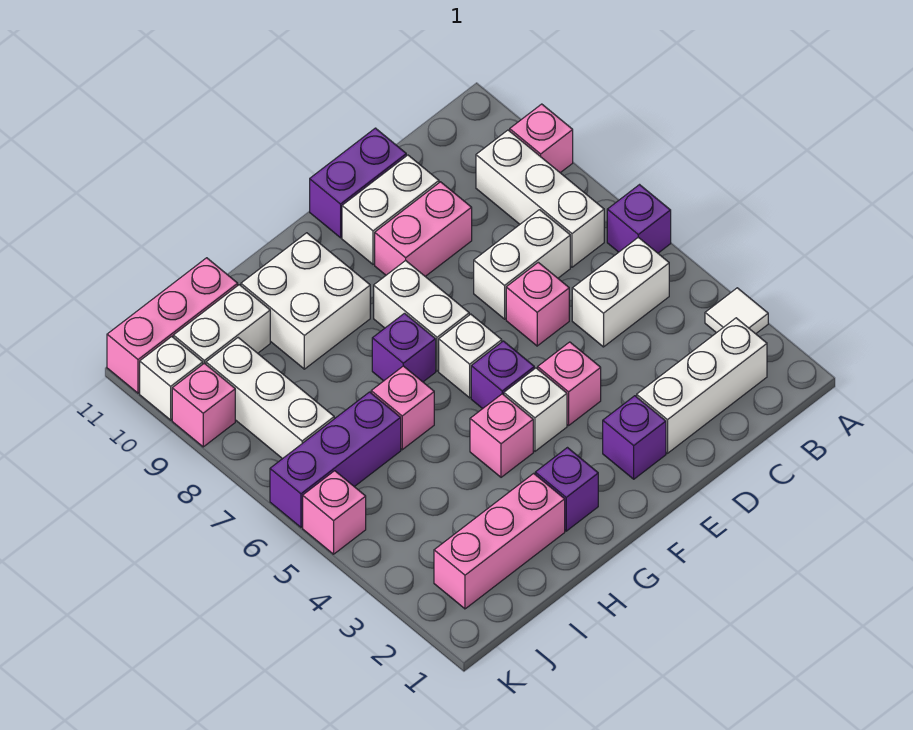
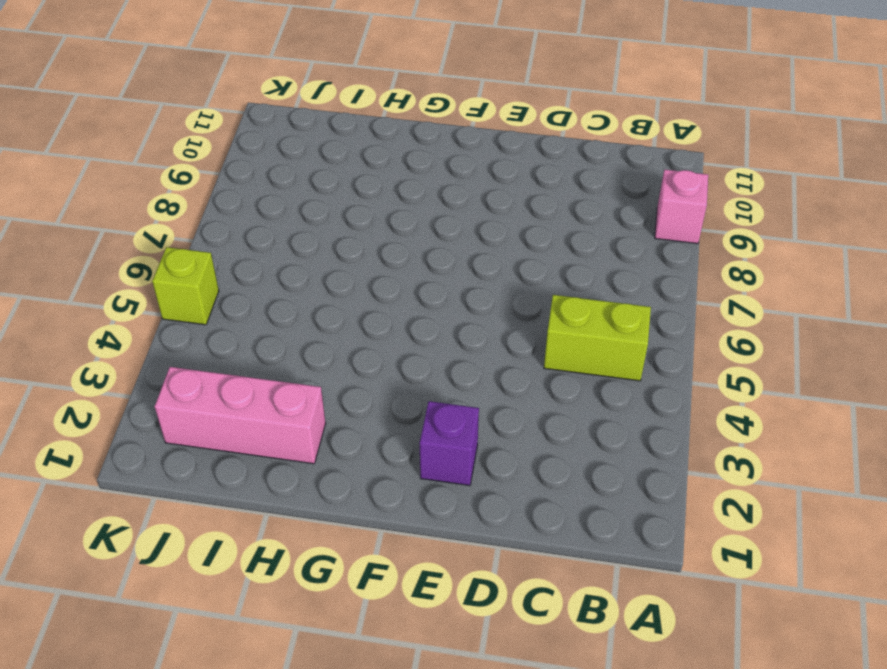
lime 1x2 brick [544,295,651,381] -> white 1x2 brick [572,237,669,347]
lime 1x1 brick [152,247,219,325] -> pink 1x1 brick [303,471,366,554]
none -> white 1x1 tile [705,288,768,334]
none -> purple 1x1 brick [607,185,671,253]
none -> white 1x3 brick [637,318,767,453]
none -> white 1x3 brick [476,130,604,267]

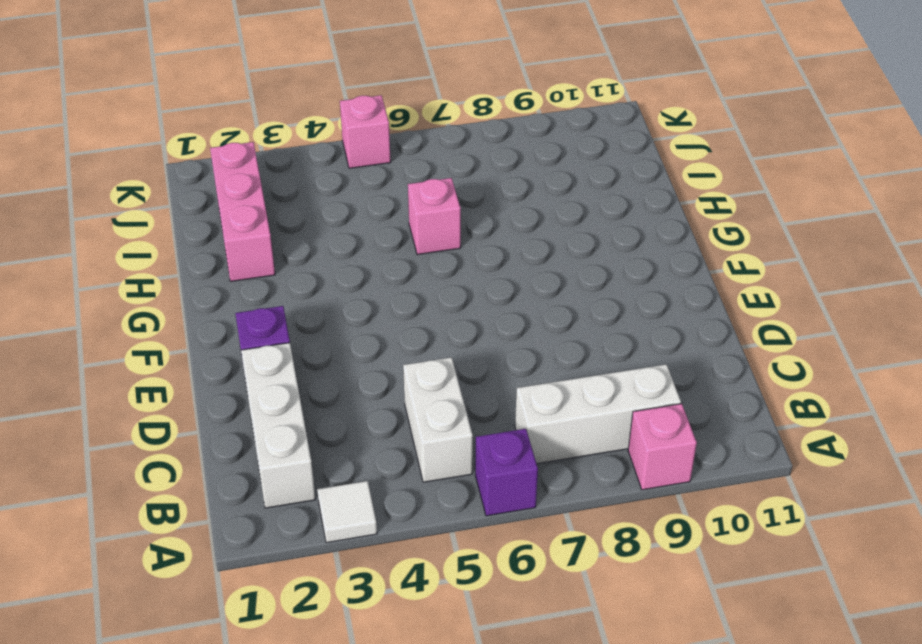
none -> white 1x2 brick [474,210,570,319]
none -> pink 1x1 brick [506,262,569,346]
none -> pink 1x2 brick [375,182,472,276]
none -> white 1x2 brick [342,155,439,264]

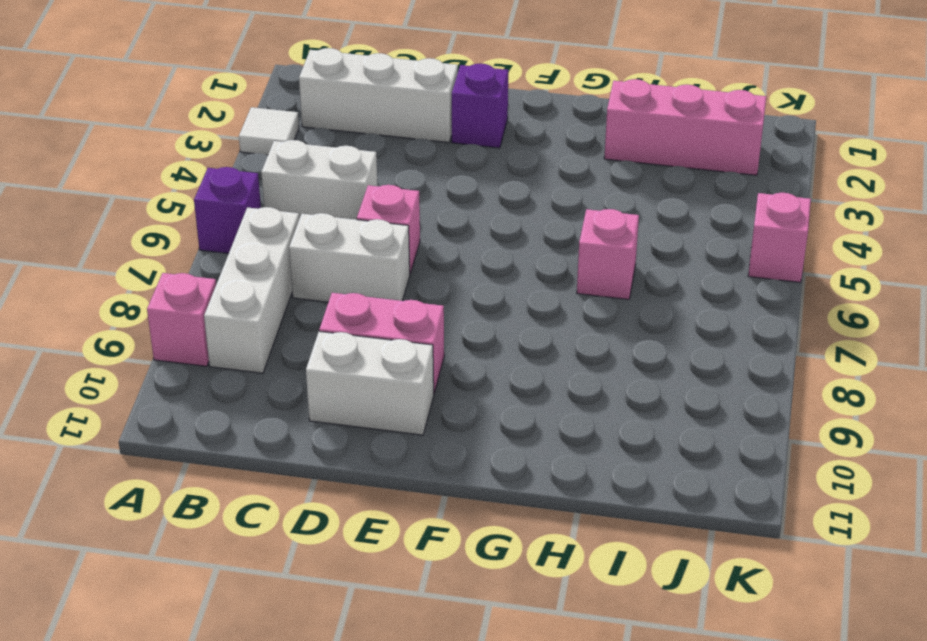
none -> purple 1x2 brick [310,128,406,238]
none -> pink 1x1 brick [538,342,601,425]
none -> white 1x1 brick [504,368,567,451]
none -> purple 1x1 brick [471,341,534,409]

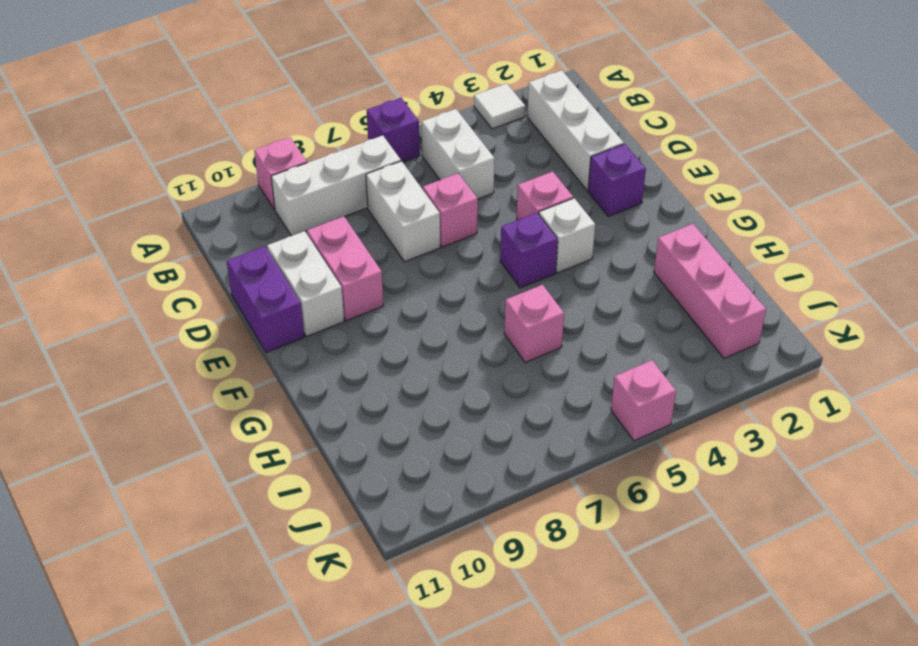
none -> white 1x1 brick [439,314,502,398]
none -> white 1x2 brick [374,261,469,371]
none -> purple 1x1 brick [535,448,598,531]
none -> pink 1x1 brick [470,394,533,477]

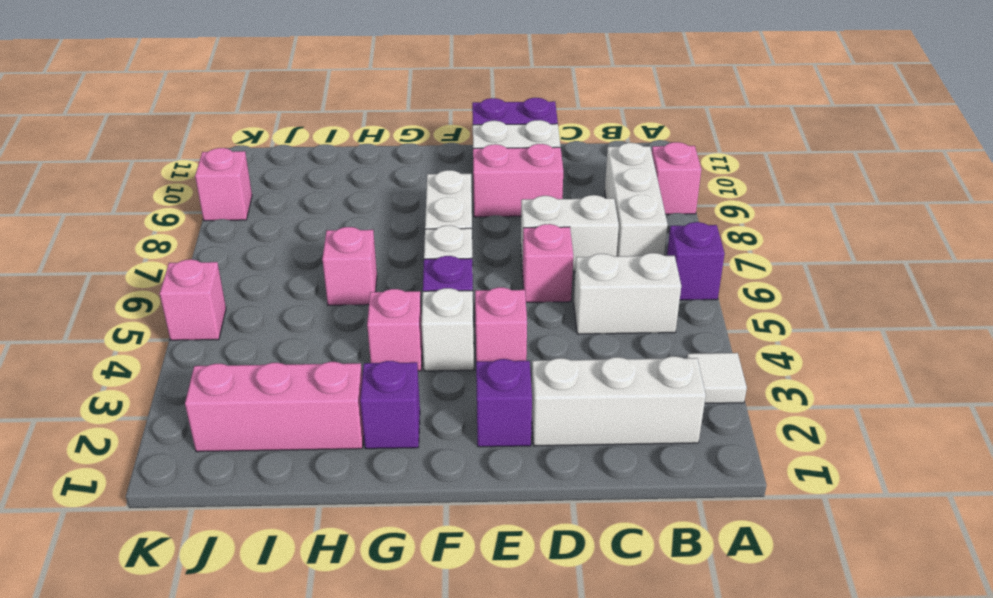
none -> purple 1x1 brick [372,313,436,382]
none -> white 2x2 brick [241,233,370,369]
none -> purple 1x3 brick [270,392,401,527]
none -> white 1x2 brick [173,285,270,364]

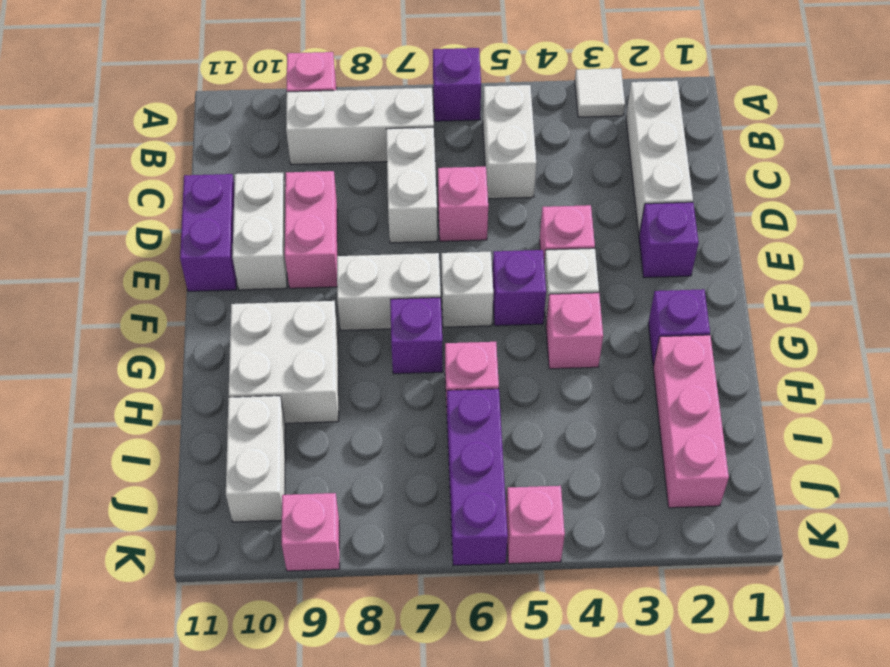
none -> pink 1x3 brick [107,258,238,393]
none -> white 1x3 brick [206,338,334,459]
none -> white 1x1 brick [140,337,203,420]

